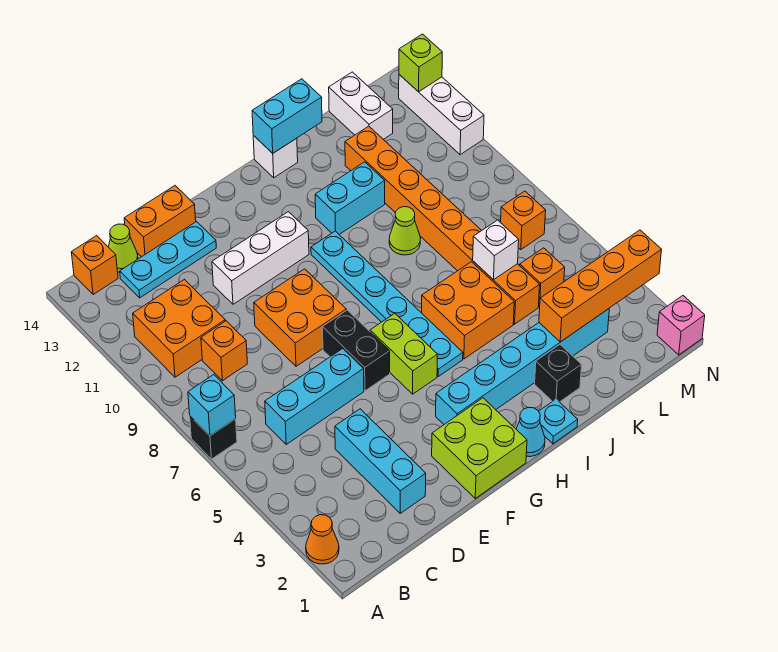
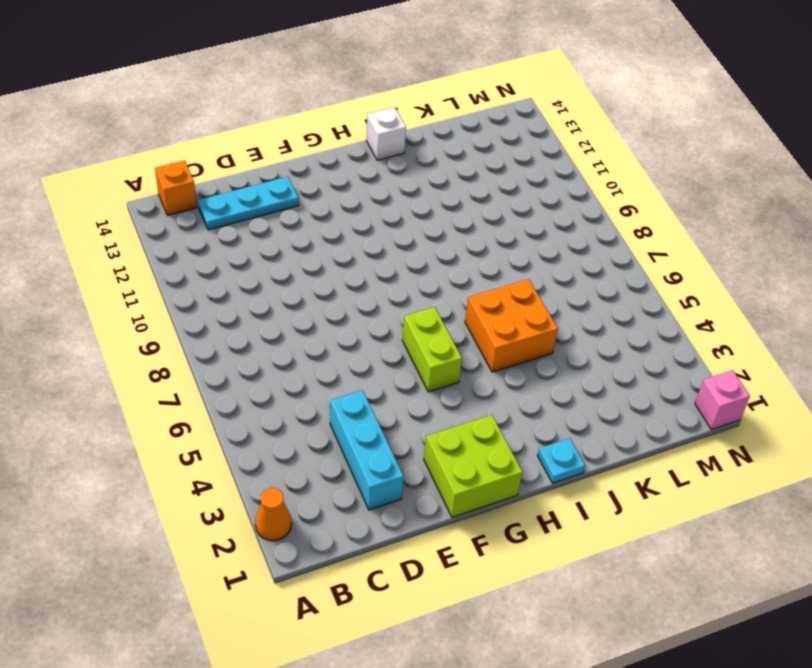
none -> black 1x1 brick [190,416,237,459]
none -> orange 2x2 brick [133,280,225,377]
none -> cyan 1x3 brick [265,349,364,444]
none -> orange 1x1 brick [201,321,247,381]

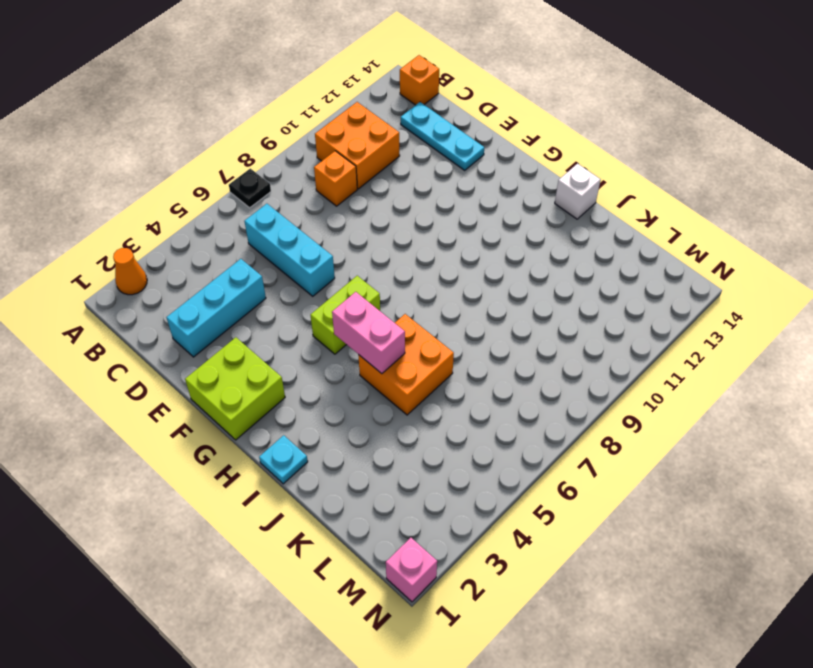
black 1x1 plate [229,169,271,208] -> black 1x1 brick [190,416,237,459]
pink 1x2 brick [332,292,405,374] -> none
none -> lime 1x1 cone [109,224,138,272]
none -> orange 1x2 brick [124,186,196,257]
none -> orange 2x2 brick [254,269,346,366]
none -> white 1x3 brick [212,212,309,304]

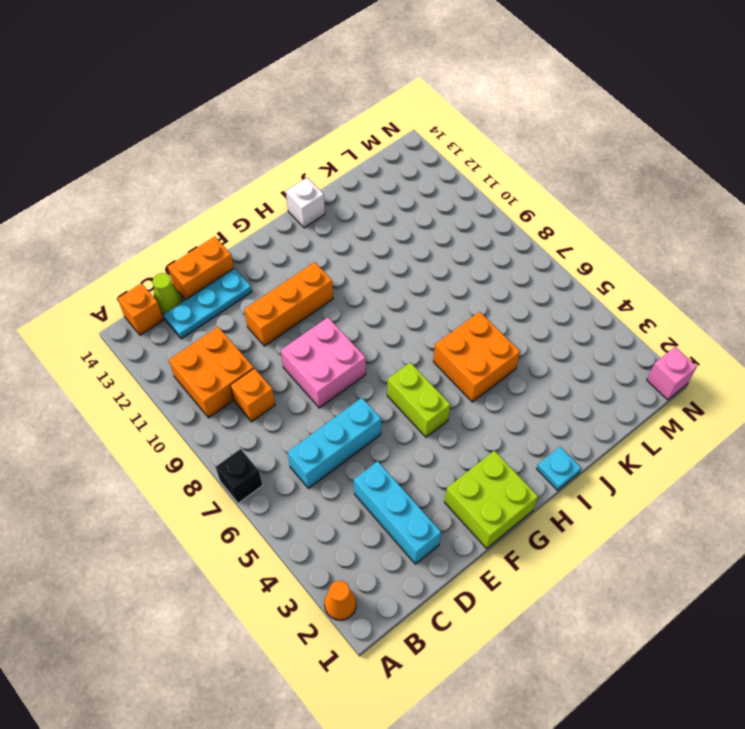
pink 2x2 brick [281,318,366,408] -> orange 2x2 brick [254,269,346,366]
orange 1x3 brick [244,262,333,346] -> white 1x3 brick [212,212,309,304]
none -> black 1x2 brick [323,310,390,391]
none -> cyan 1x6 brick [436,309,609,424]
none -> cyan 1x1 cone [516,407,545,457]
none -> cyan 1x6 plate [311,231,463,376]

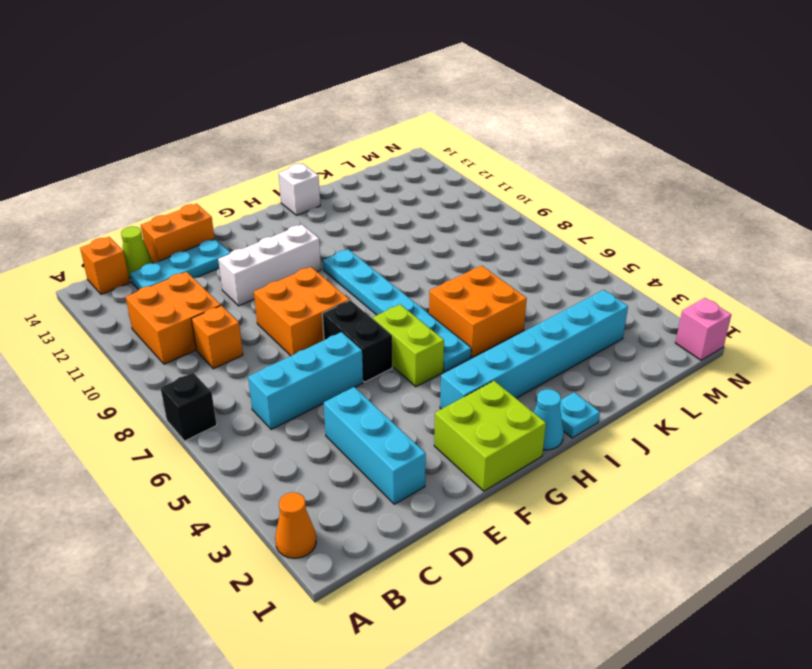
none -> cyan 1x2 brick [315,162,385,234]
none -> black 1x1 brick [535,345,581,402]
none -> lime 1x1 cone [389,207,421,255]
none -> orange 1x8 brick [345,126,540,324]

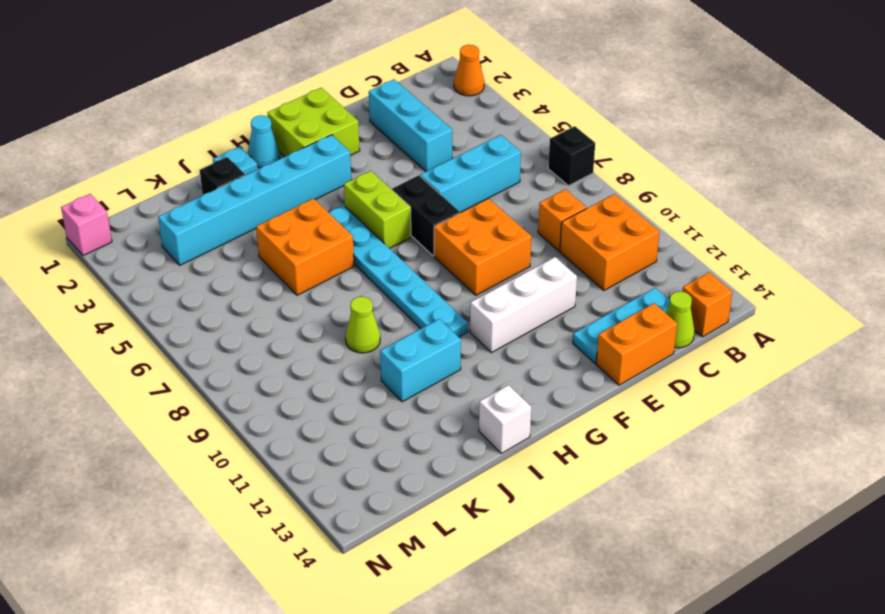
none -> orange 1x8 brick [345,126,540,324]
none -> orange 1x1 brick [520,248,565,307]
none -> white 1x2 brick [329,72,393,139]
none -> orange 1x1 brick [501,191,546,250]

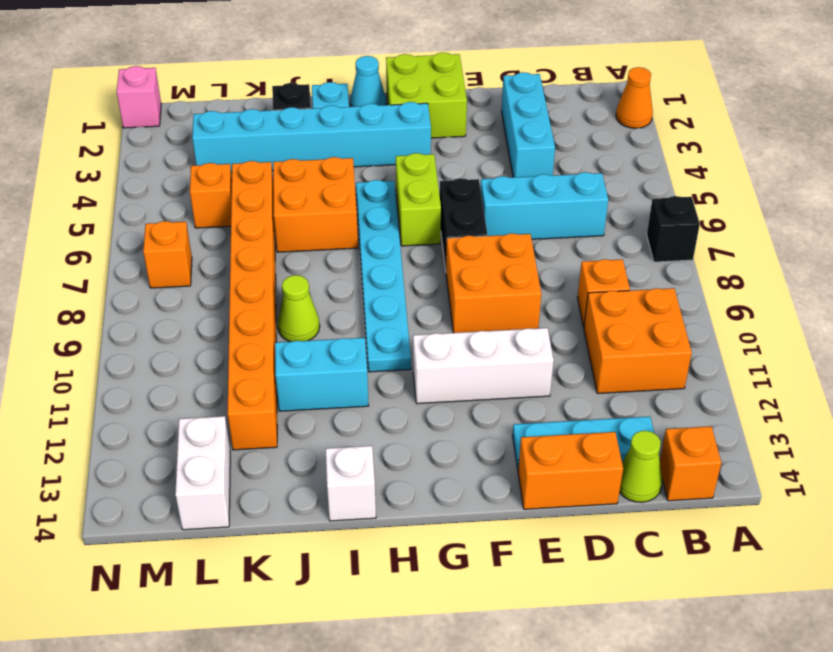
none -> white 1x3 brick [399,75,484,155]
none -> cyan 1x1 brick [188,375,236,436]
none -> cyan 1x2 brick [252,79,322,153]
none -> orange 1x4 brick [539,230,662,342]

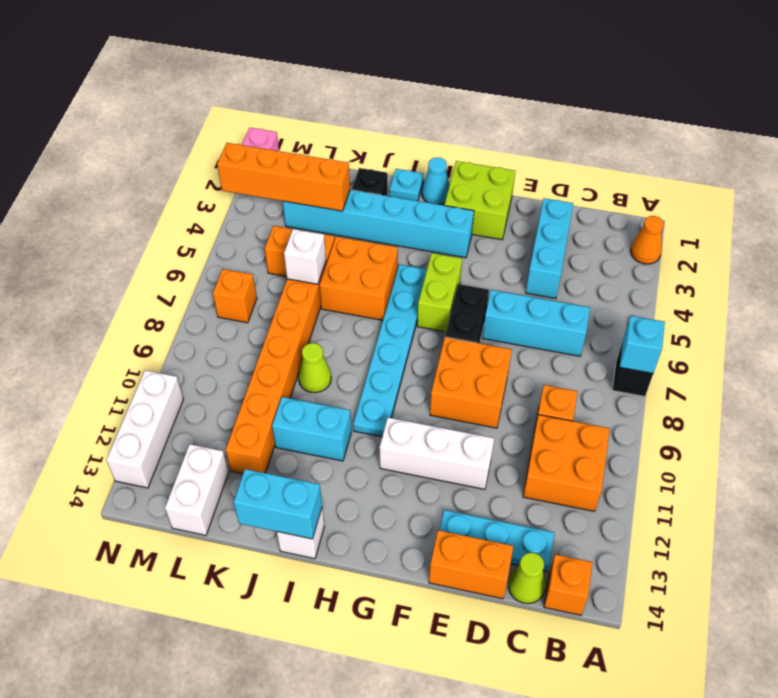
none -> lime 1x1 brick [399,34,442,92]

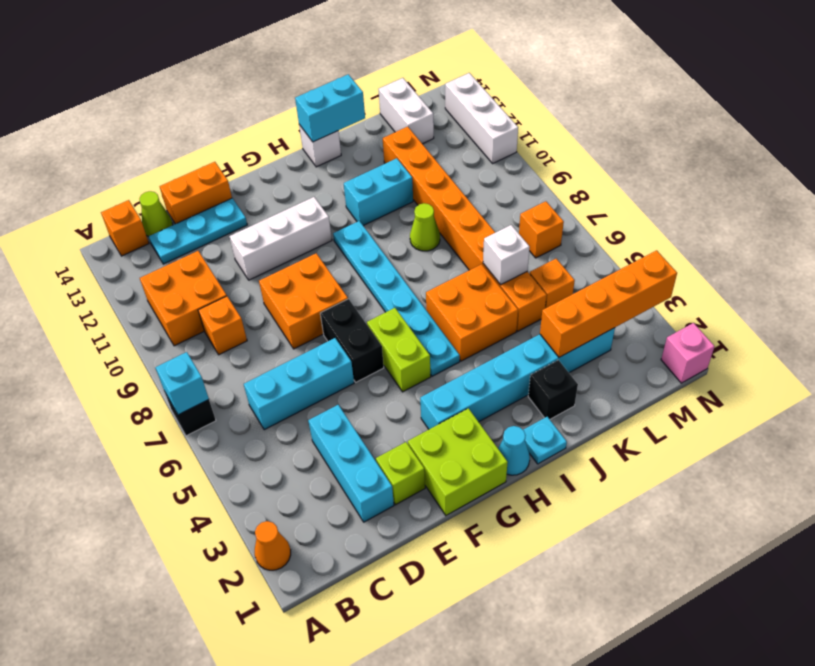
lime 1x1 brick [376,442,425,505] -> lime 1x1 brick moved to [399,34,442,92]

